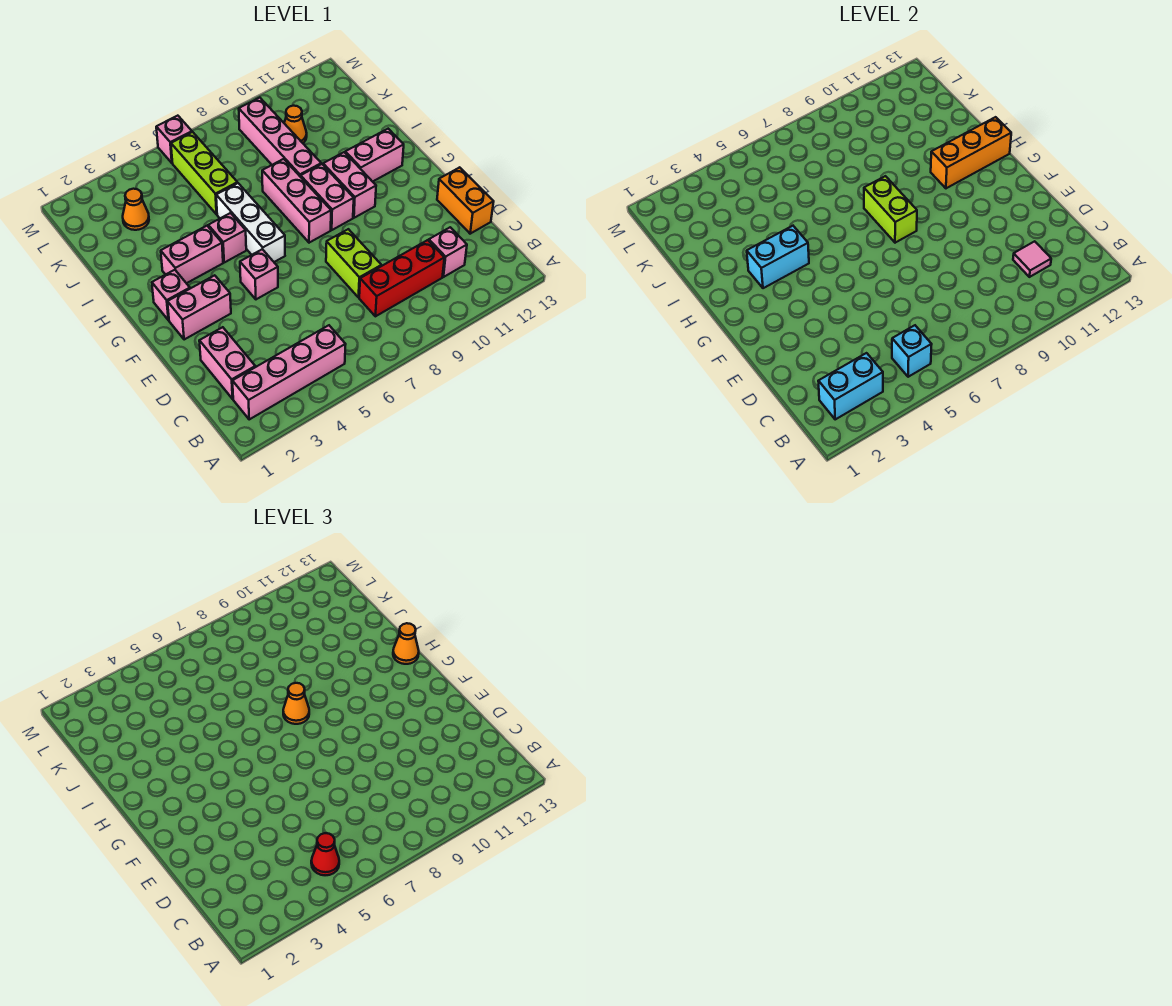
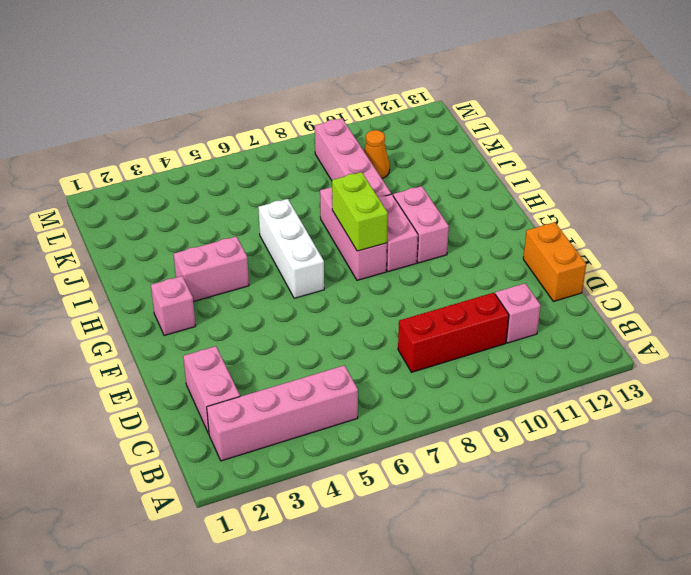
none -> lime 1x2 brick [326,229,381,298]
none -> pink 1x2 brick [167,275,231,340]
none -> pink 1x1 brick [240,249,278,299]
none -> pink 1x1 brick [208,213,246,262]

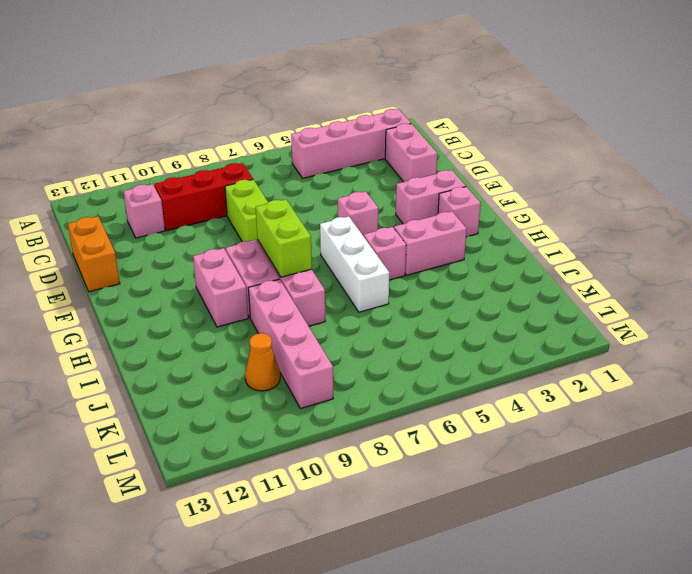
none -> pink 1x2 brick [345,129,404,182]
none -> lime 1x3 brick [171,132,237,214]
none -> orange 1x1 cone [123,189,149,230]
none -> pink 1x1 brick [156,116,192,163]

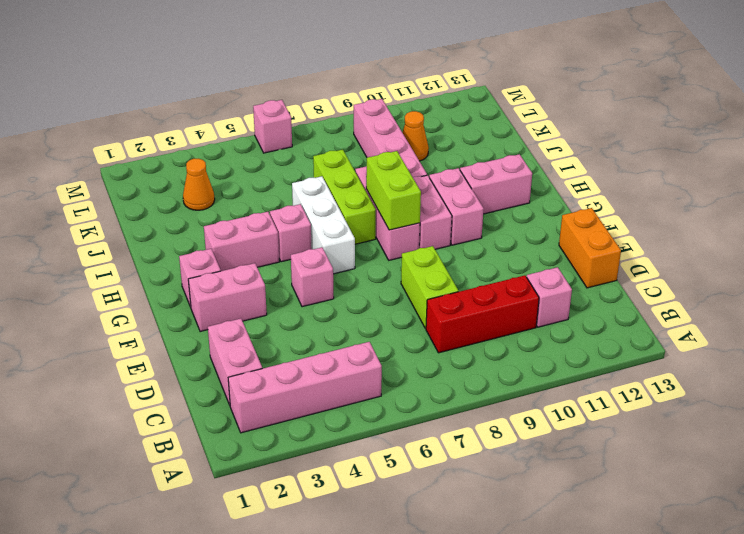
lime 1x3 brick [313,150,376,244] -> lime 1x3 brick moved to [171,132,237,214]
none -> cyan 1x2 brick [818,353,883,419]
none -> cyan 1x1 brick [892,325,932,377]
none -> pink 1x1 tile [1013,241,1051,277]
none -> cyan 1x2 brick [747,226,809,288]

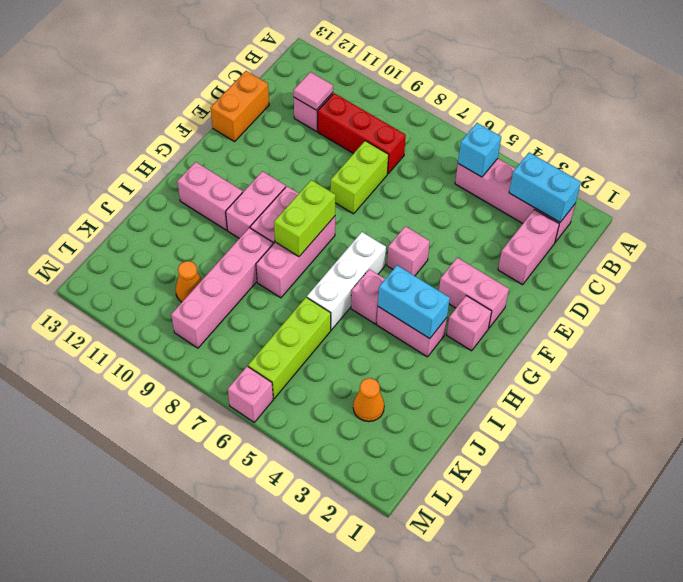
none -> orange 1x3 brick [931,117,1011,188]
none -> red 1x1 cone [311,833,339,875]
none -> orange 1x1 cone [283,683,309,724]
none -> orange 1x1 cone [393,623,419,664]

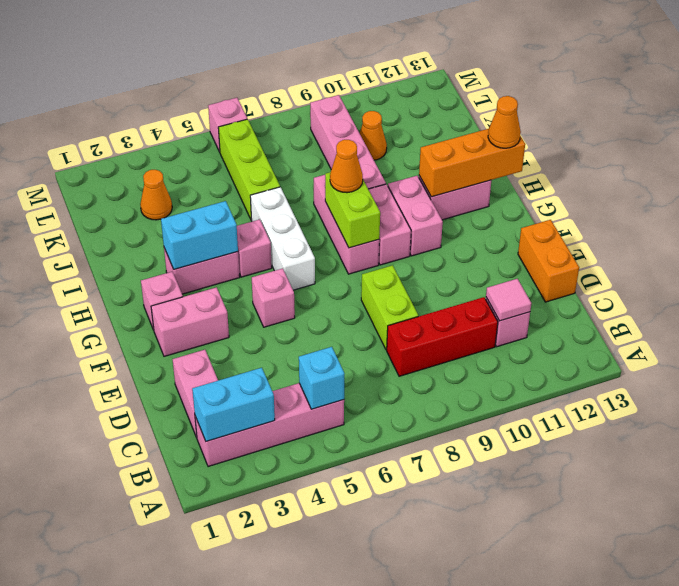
none -> red 1x1 cone [311,833,339,875]

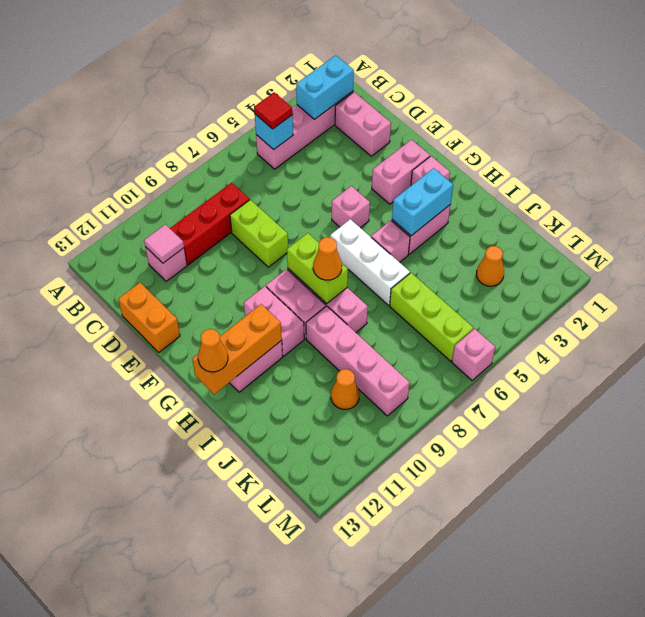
red 1x1 tile [254,92,293,129] -> red 1x1 cone [311,833,339,875]

